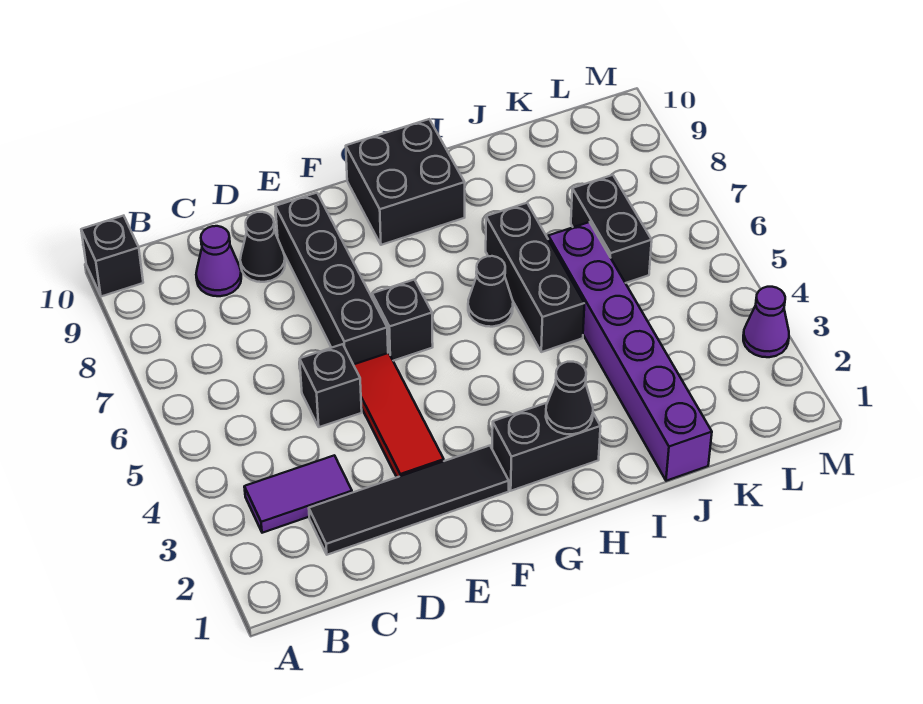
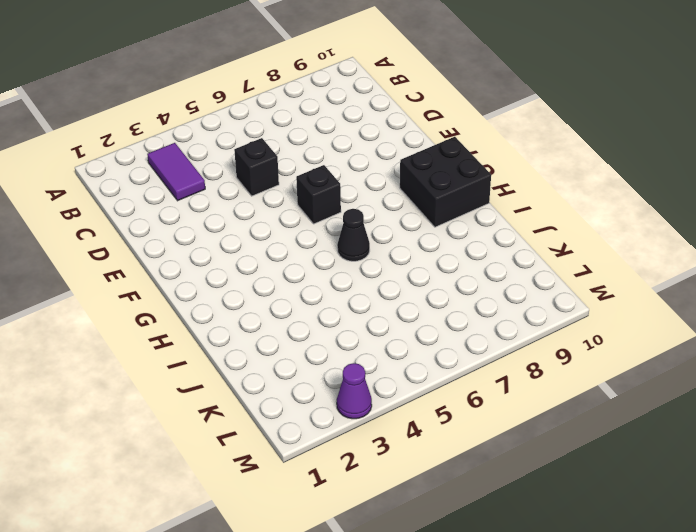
none -> black 1x1 brick [81,216,143,296]
none -> black 1x4 tile [309,446,509,555]
none -> purple 1x1 cone [196,226,241,296]

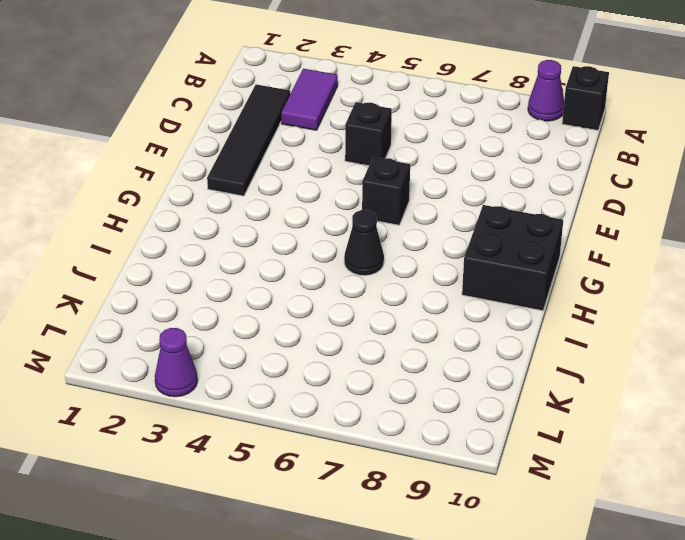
purple 1x1 cone [528,60,564,121] -> purple 1x1 cone moved to [196,226,241,296]
none -> black 1x1 cone [240,212,285,282]
none -> red 1x3 tile [354,353,444,477]
none -> black 1x4 brick [276,193,388,365]

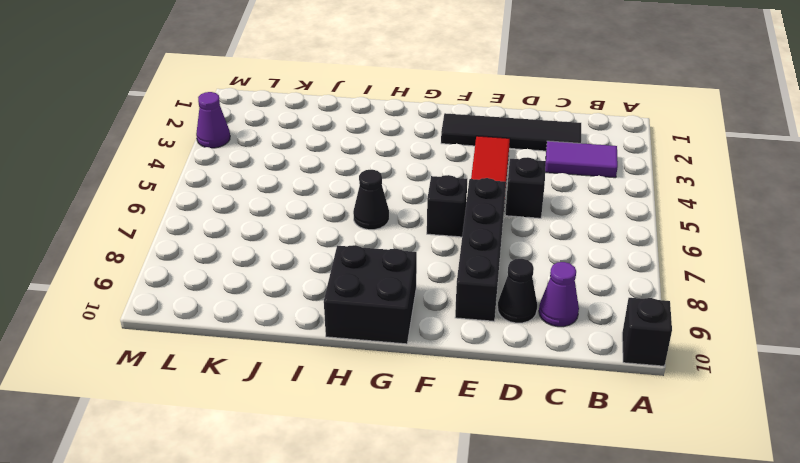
none -> black 1x2 brick [492,403,601,491]
none -> black 1x3 brick [486,203,585,352]
none -> purple 1x6 brick [548,222,712,481]

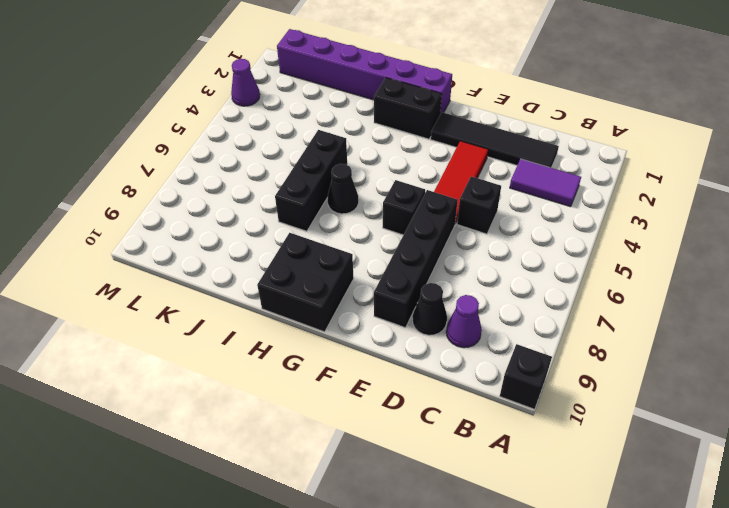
purple 1x6 brick [277,29,452,114] -> purple 1x6 brick turned to [548,222,712,481]
none -> black 1x2 brick [571,175,652,283]
none -> black 1x1 cone [546,362,593,434]

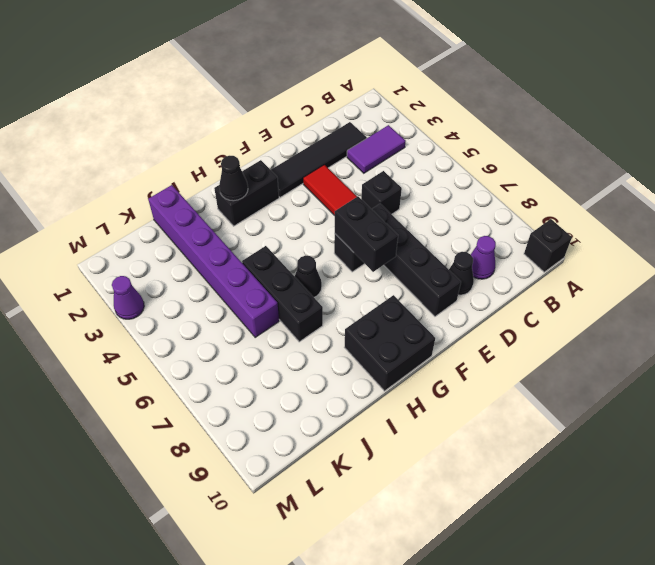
black 1x2 brick [335,197,398,272] -> black 1x2 brick moved to [571,175,652,283]

